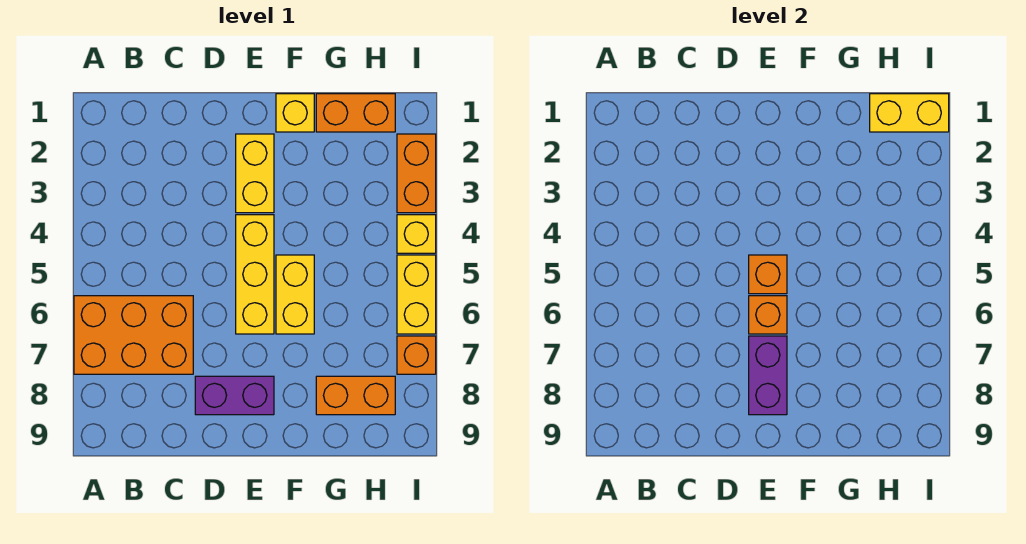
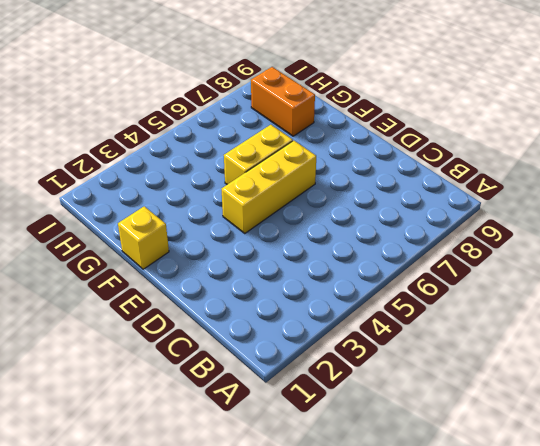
none -> orange 2x3 brick [74,296,193,374]
none -> purple 1x2 brick [195,376,274,415]
none -> yellow 1x2 brick [236,134,274,213]

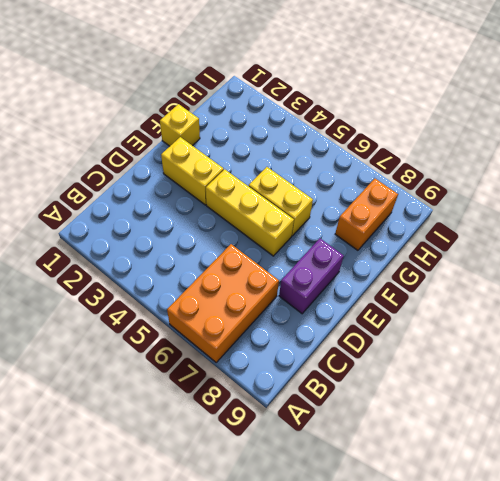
none -> orange 1x2 brick [316,94,395,132]
none -> orange 1x2 brick [397,134,436,213]
none -> yellow 1x1 brick [397,215,436,253]

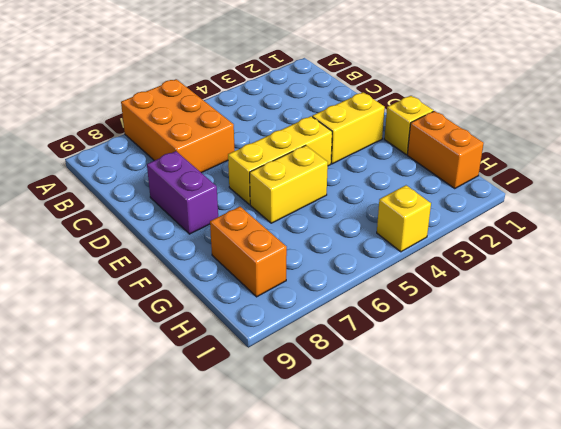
none -> orange 1x2 brick [397,134,436,213]
none -> yellow 1x2 brick [397,255,436,334]
none -> orange 1x1 brick [397,336,436,374]

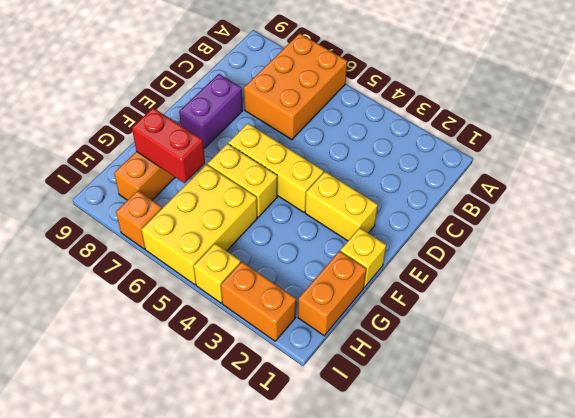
yellow 2x3 brick [141,164,257,285] -> yellow 1x2 brick [397,255,436,334]
red 1x2 brick [132,108,205,183] -> none
none -> orange 1x1 brick [749,255,787,294]
none -> orange 1x1 brick [749,296,787,334]
none -> purple 1x2 brick [749,336,787,415]

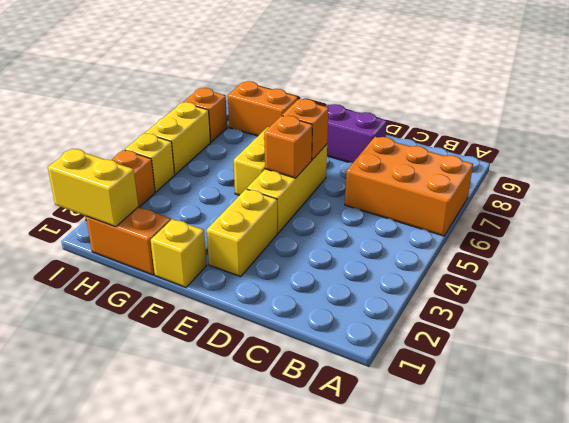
none -> purple 1x2 brick [749,336,787,415]

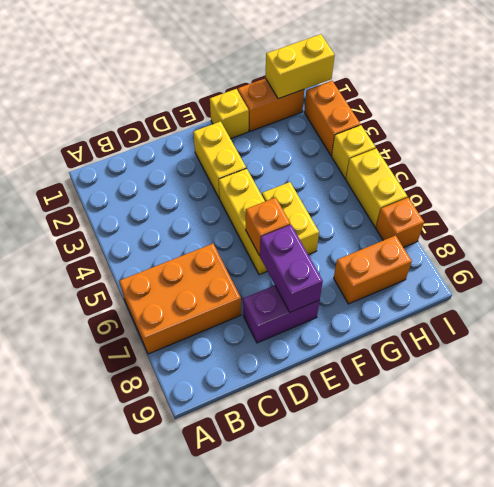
none -> orange 1x1 brick [749,255,787,294]

